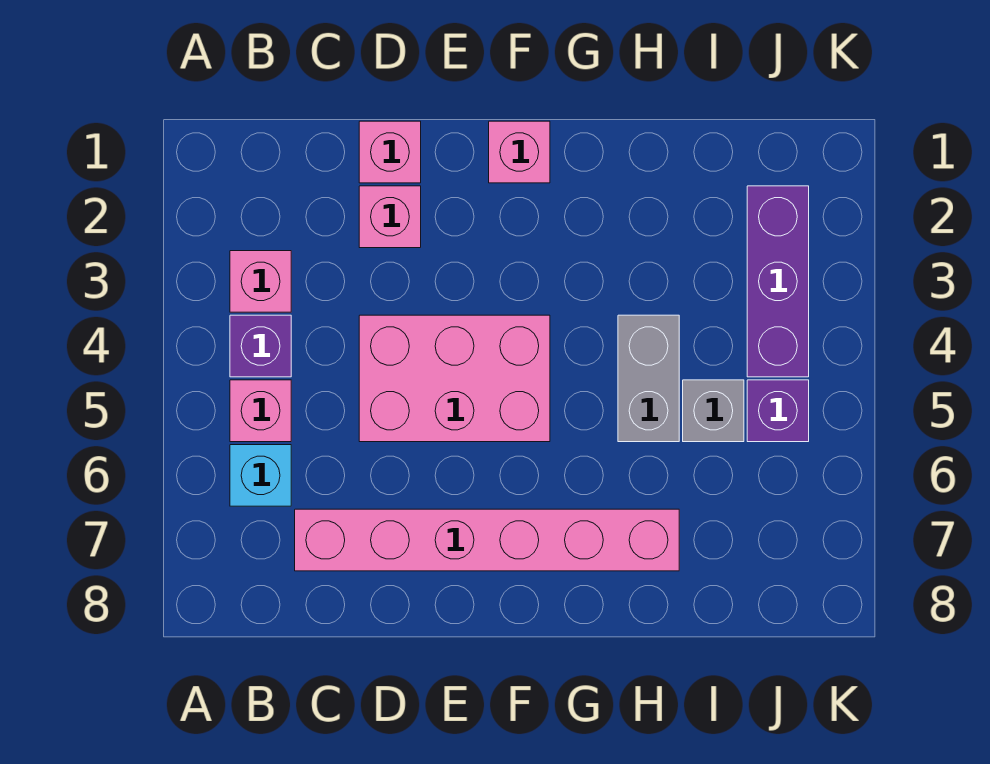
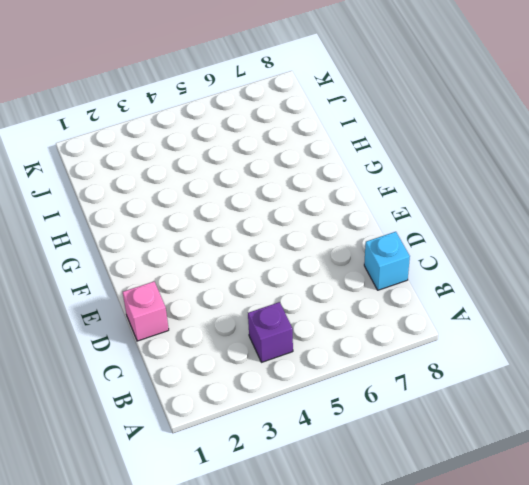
cyan 1x1 brick [364,232,410,290] -> cyan 1x1 brick moved to [230,445,291,506]
none -> pink 1x1 brick [230,251,291,312]
none -> pink 1x1 brick [230,380,291,442]
none -> pink 1x6 brick [295,509,679,571]

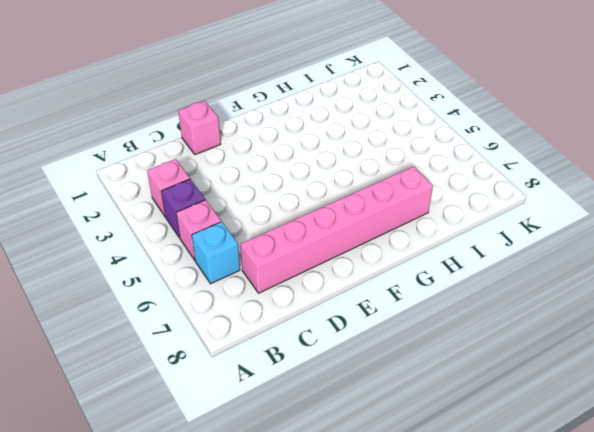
none -> pink 1x1 brick [359,186,421,248]
none -> pink 2x3 brick [359,315,550,442]
none -> pink 1x1 brick [489,121,550,183]

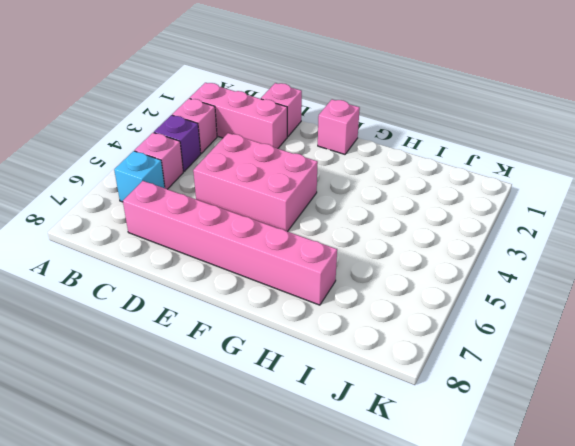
pink 1x3 brick [190,83,287,149] -> pink 1x1 brick [359,186,421,248]
none -> grey 1x2 brick [618,315,679,442]
none -> grey 1x1 brick [683,380,744,442]
none -> purple 1x3 brick [747,186,809,377]

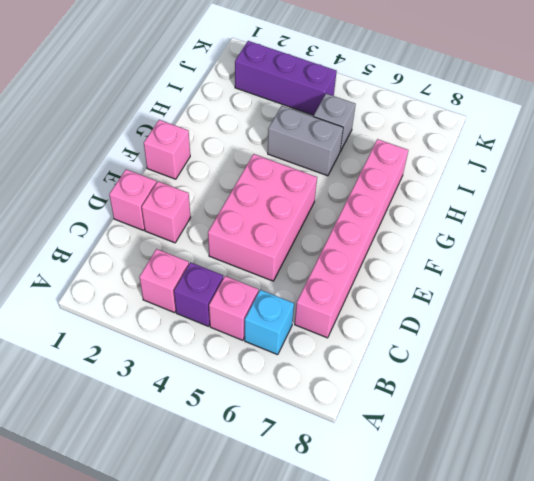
none -> purple 1x1 brick [747,380,809,442]

